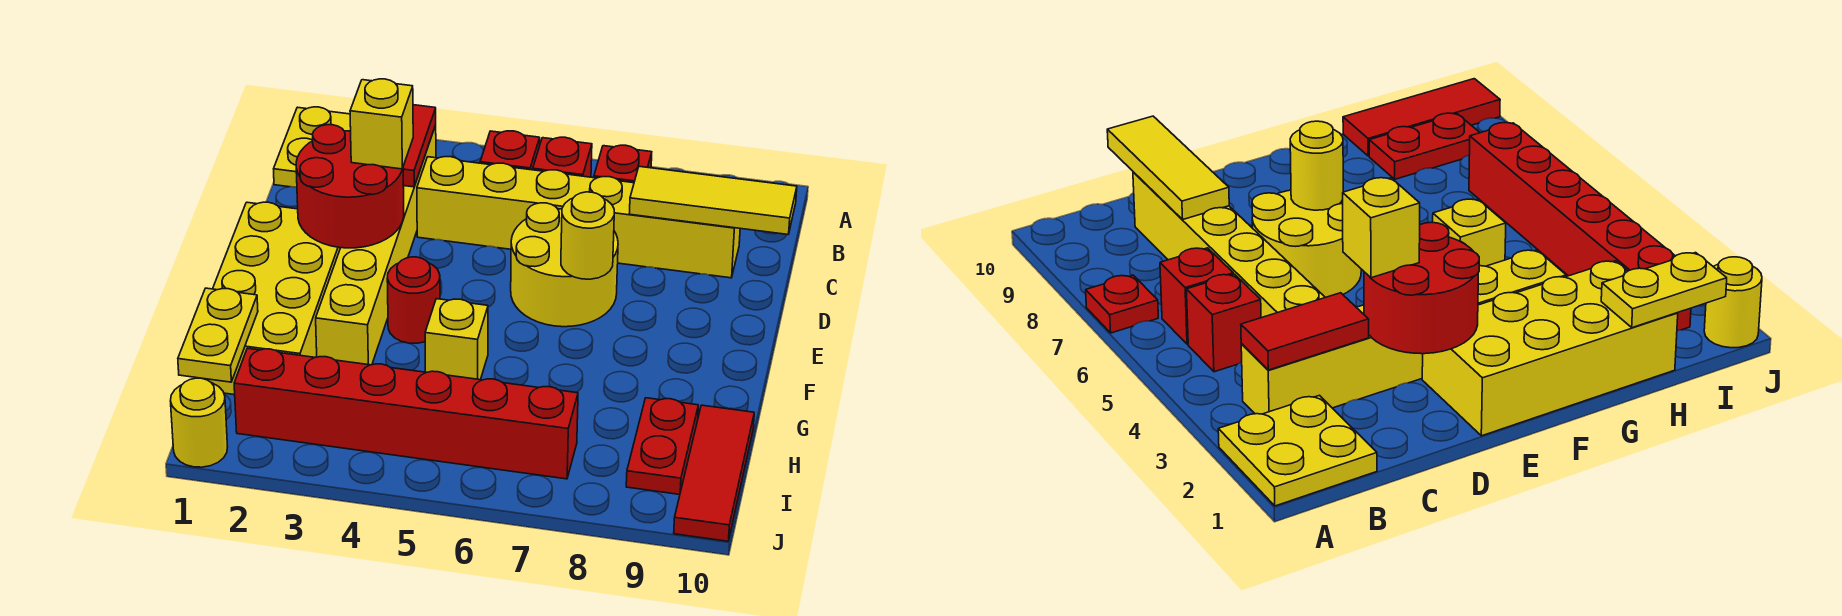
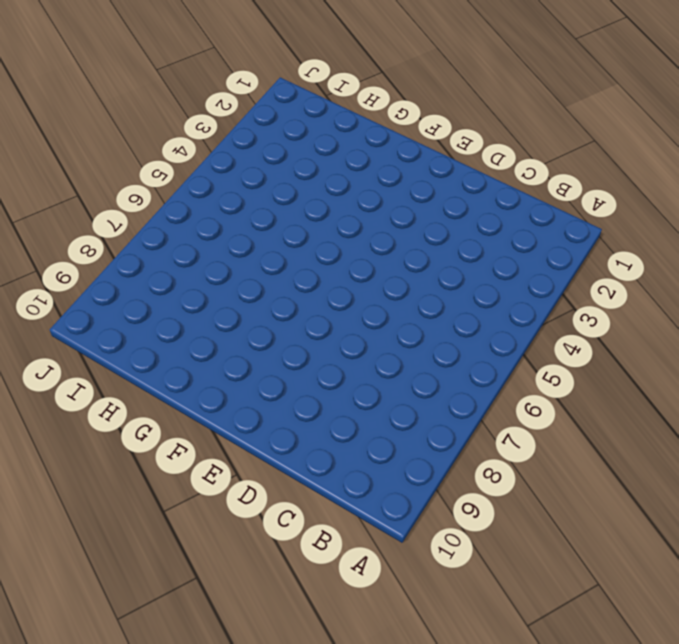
none -> yellow 2x2 plate [274,107,351,187]
none -> red 1x1 plate [594,145,652,183]
none -> yellow 1x6 brick [316,126,436,365]

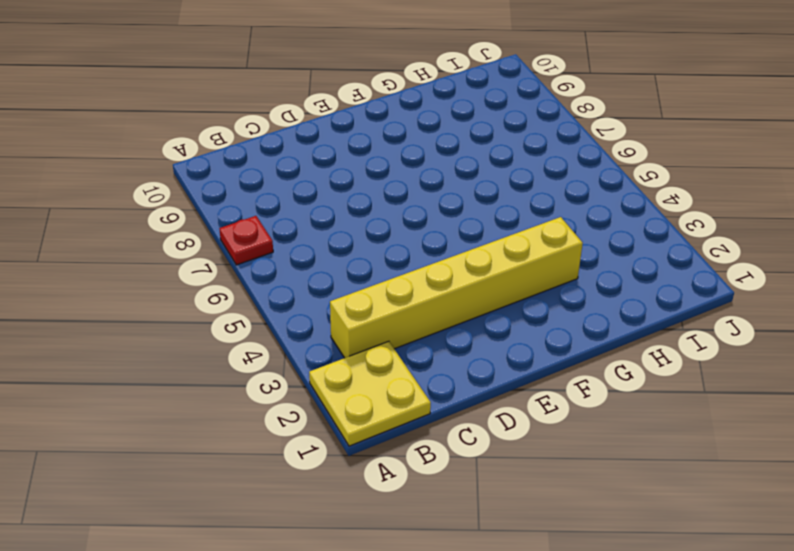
none -> red 1x1 brick [480,131,540,170]
none -> red 1x1 brick [533,137,592,177]
none -> yellow 1x6 brick [417,157,740,278]

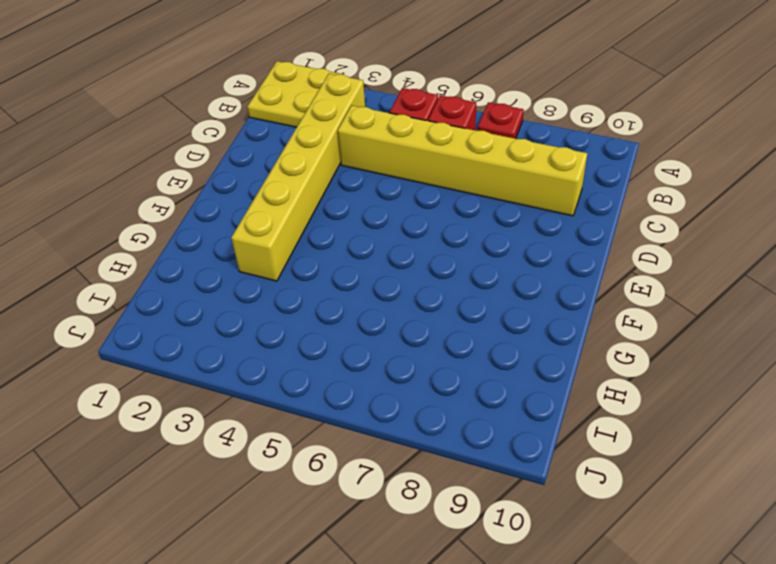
none -> yellow 2x2 round brick [511,203,618,327]
none -> yellow 2x4 brick [195,202,340,395]
none -> red 1x1 round brick [387,257,440,343]

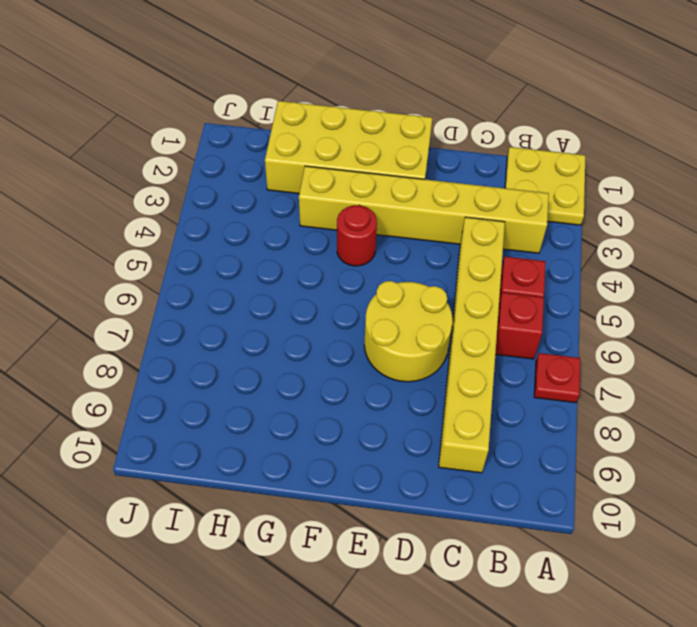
none -> yellow 1x1 brick [425,299,488,380]
none -> red 1x2 plate [626,398,698,495]
none -> red 1x3 tile [674,405,754,541]

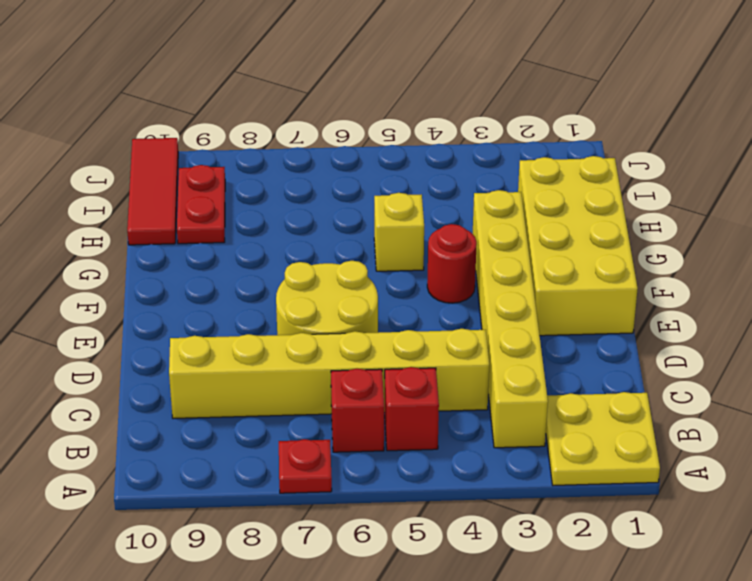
none -> red 1x6 brick [234,348,578,479]
none -> yellow 1x1 round brick [171,378,228,467]
none -> red 1x2 tile [403,105,436,187]

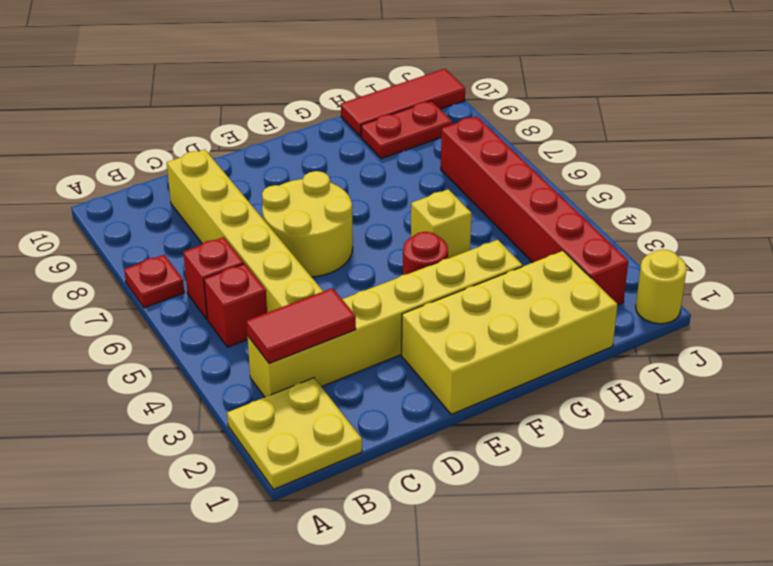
none -> yellow 1x3 tile [629,166,797,234]
none -> red 2x2 round brick [296,125,404,248]
none -> yellow 1x1 round brick [561,192,614,279]

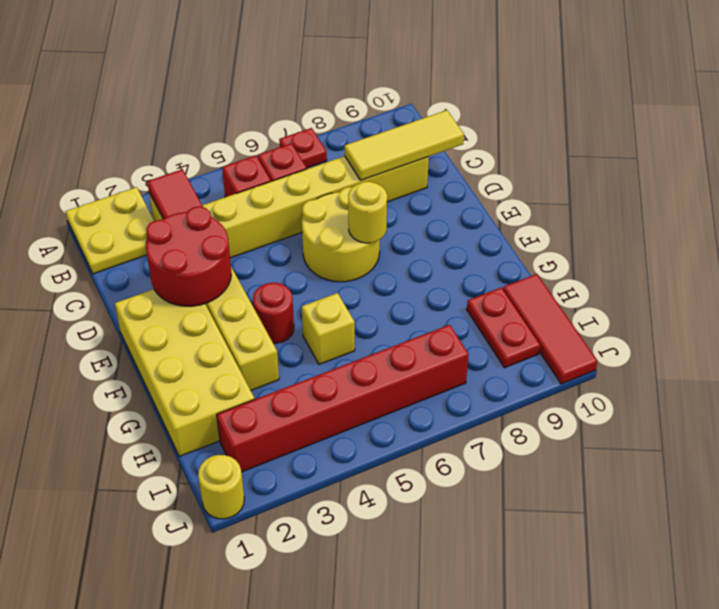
none -> yellow 1x2 plate [178,288,258,382]
none -> yellow 1x1 brick [350,79,413,169]

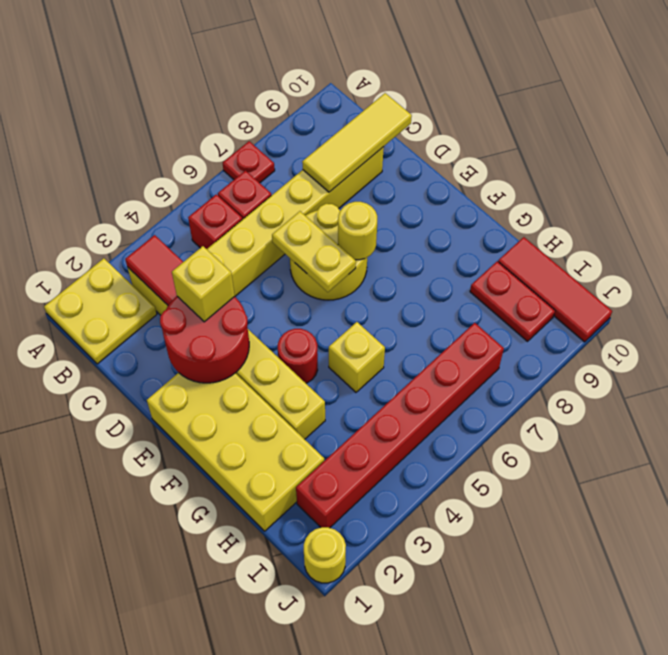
yellow 1x2 plate [272,211,356,292] -> yellow 1x2 plate moved to [178,288,258,382]

